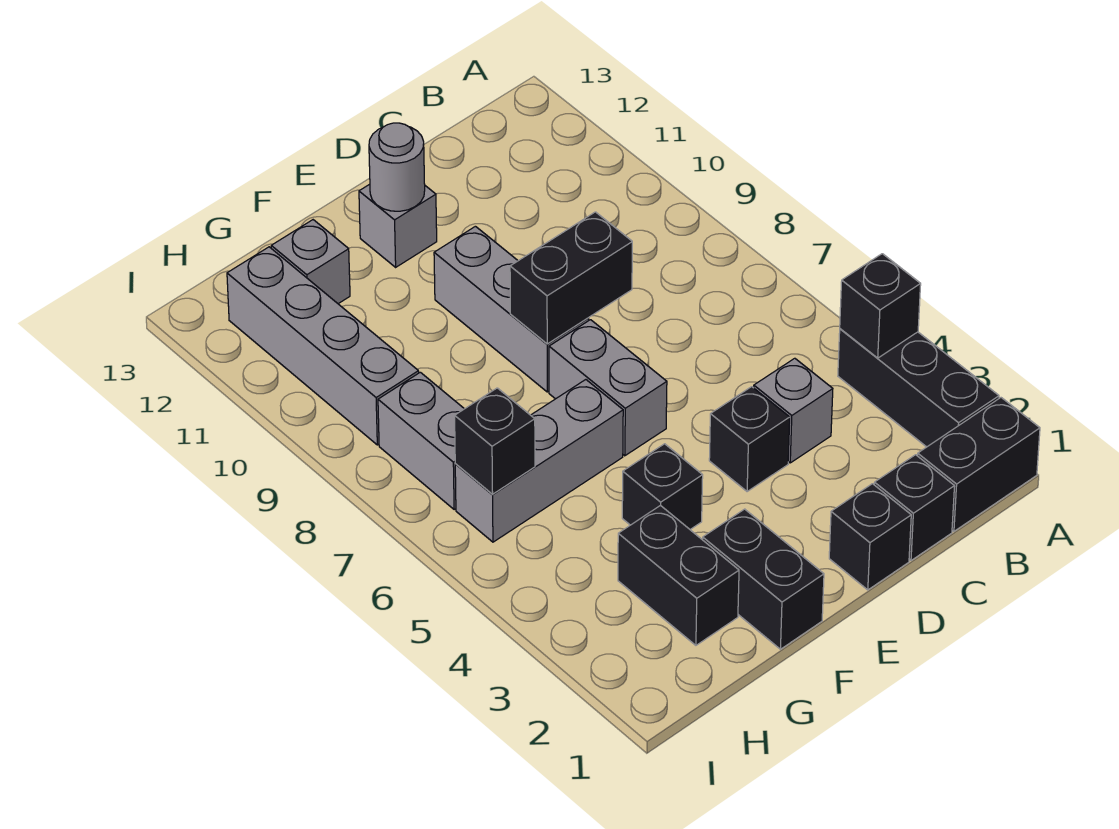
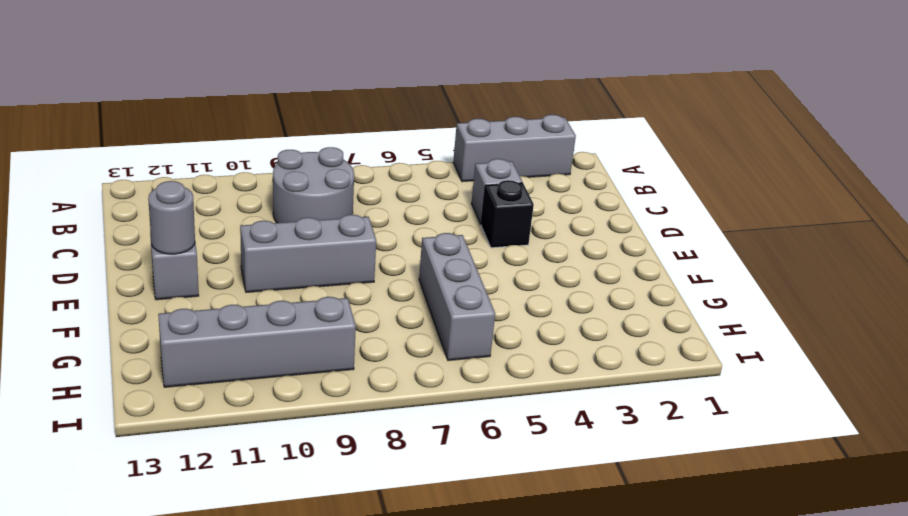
grey 1x3 brick [453,115,576,182] -> black 1x3 brick [838,329,999,447]
grey 2x2 round brick [273,147,354,223] -> none
none -> black 1x2 brick [918,398,1040,531]
none -> black 1x1 brick [874,455,954,560]
none -> black 1x1 brick [829,484,911,590]

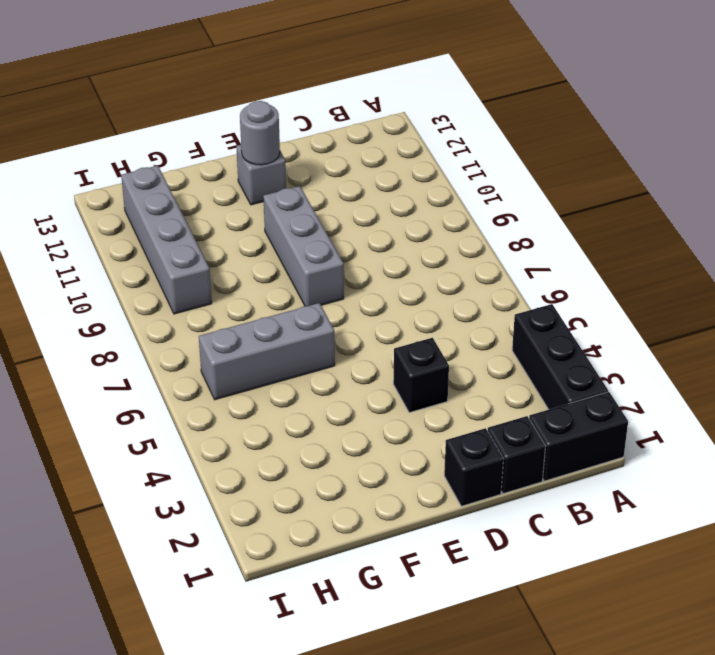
none -> grey 1x1 brick [754,358,833,463]
none -> grey 1x2 brick [549,320,667,456]
none -> black 1x2 brick [703,509,824,649]

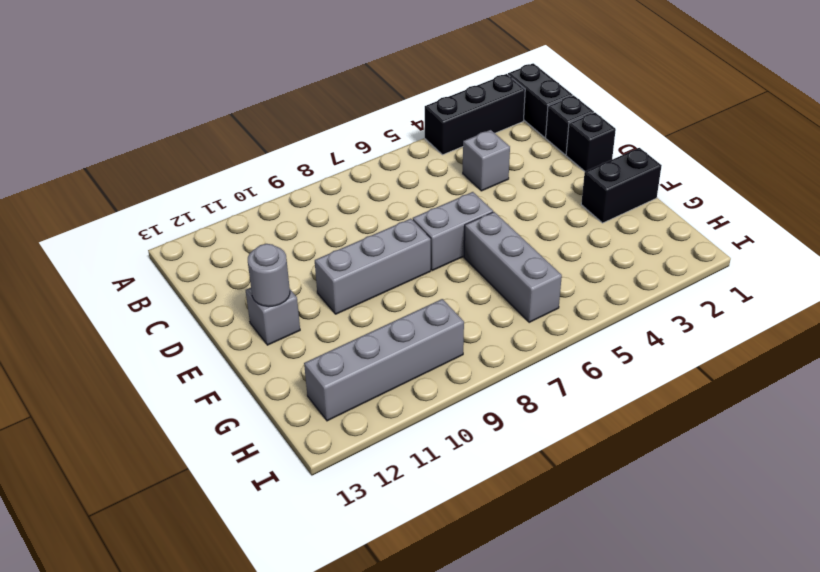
none -> black 1x1 brick [709,387,790,492]
none -> black 1x1 brick [622,444,703,529]
none -> black 1x2 brick [618,505,739,645]

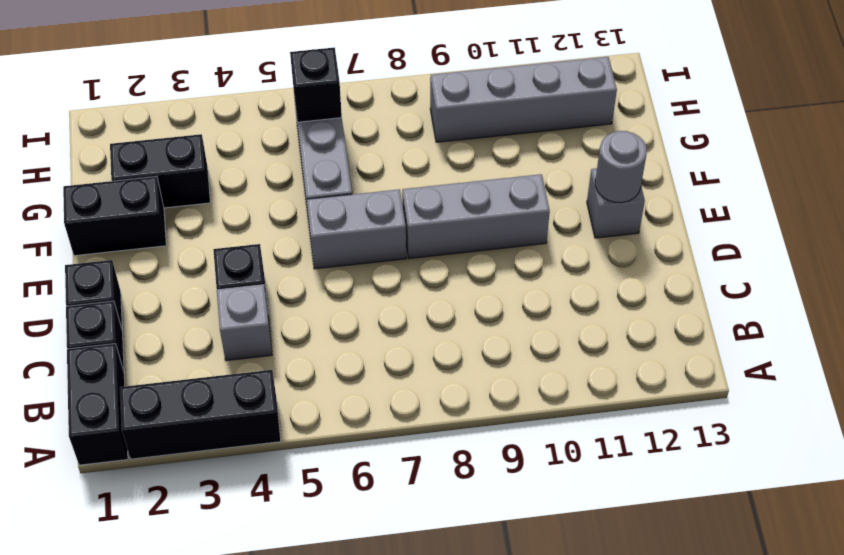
none -> black 1x1 brick [622,444,703,529]
none -> grey 1x1 brick [271,220,350,304]
none -> grey 1x2 brick [378,372,464,510]

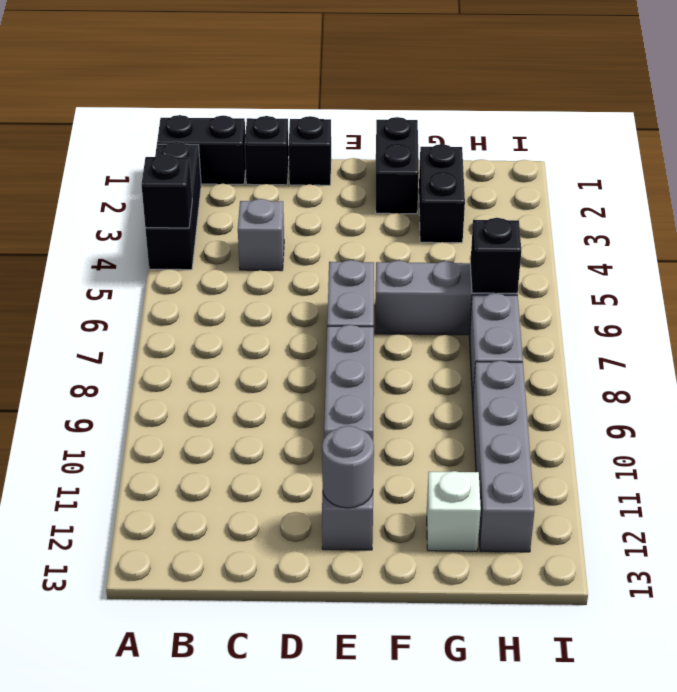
white 1x1 brick [427,471,481,551] -> grey 1x1 brick [271,220,350,304]
none -> black 1x1 brick [709,387,790,492]
none -> black 1x1 brick [622,444,703,529]
none -> black 1x2 brick [510,212,632,344]

